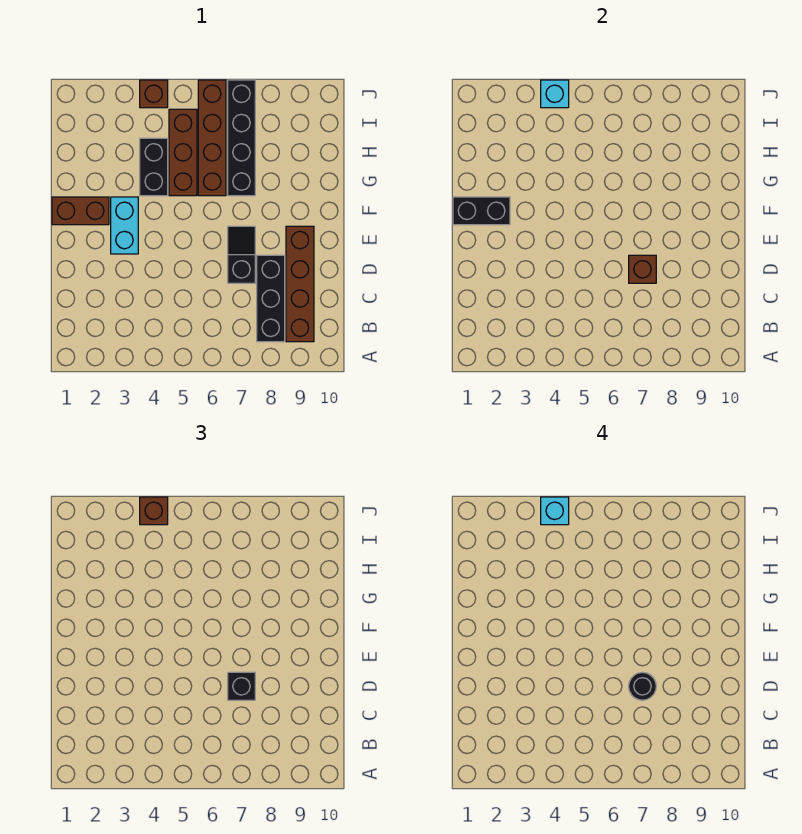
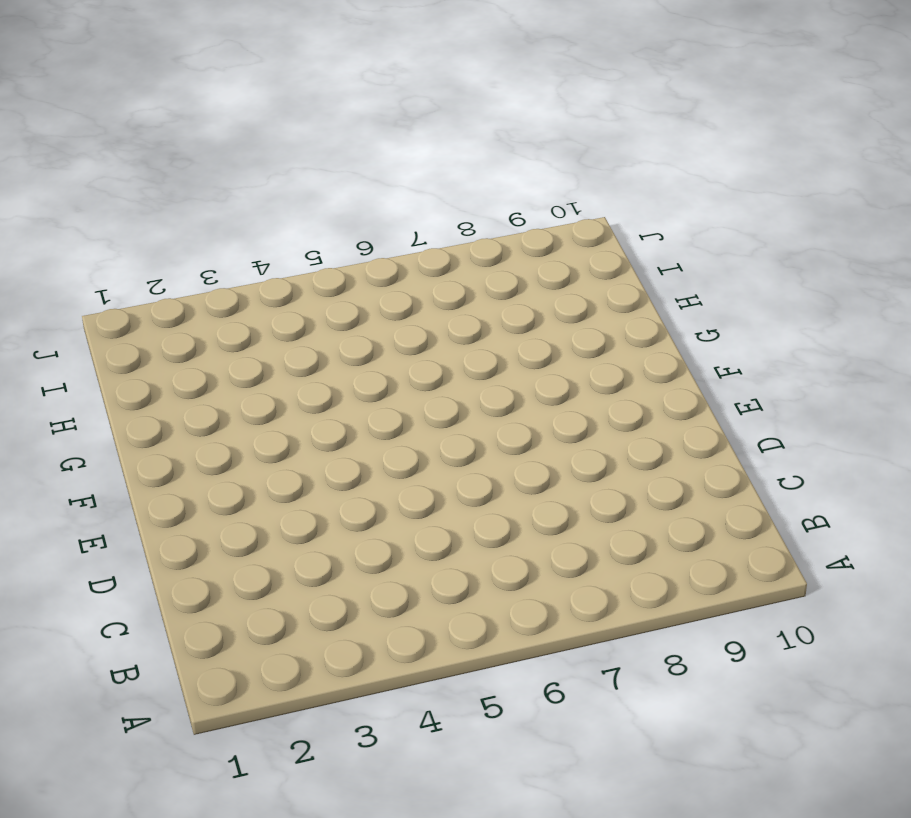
none -> black 1x3 brick [257,255,285,342]
none -> brown 1x4 brick [286,226,314,342]
none -> black 1x2 slope [228,226,255,283]

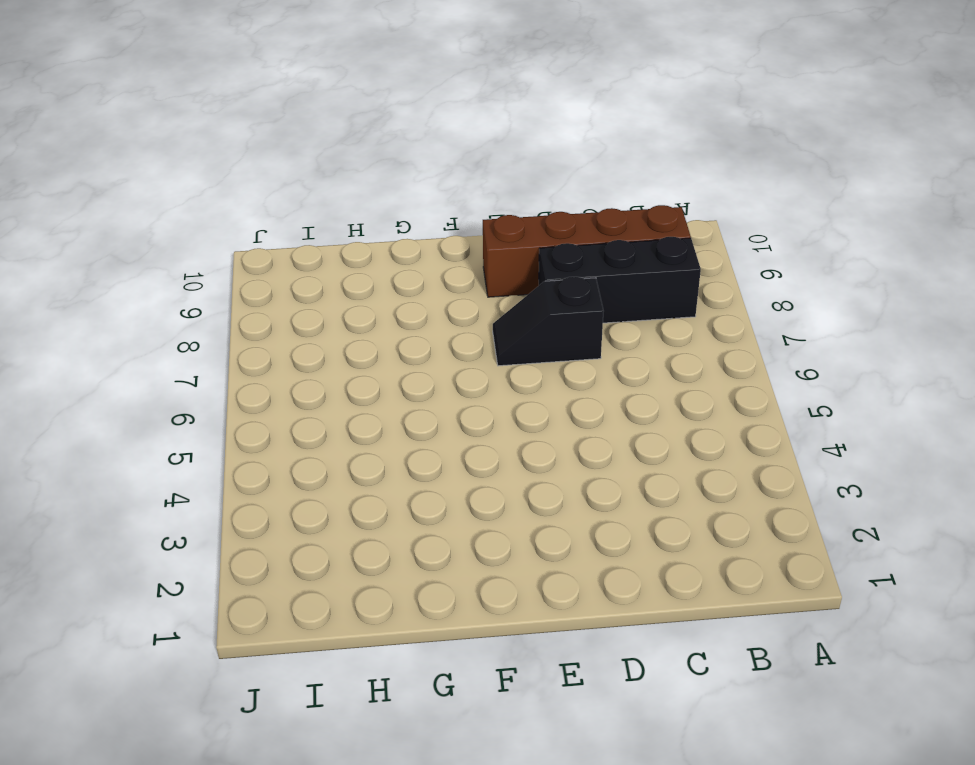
none -> cyan 1x2 brick [111,197,138,254]
none -> brown 1x2 brick [52,197,109,225]
none -> black 1x2 brick [140,138,168,196]

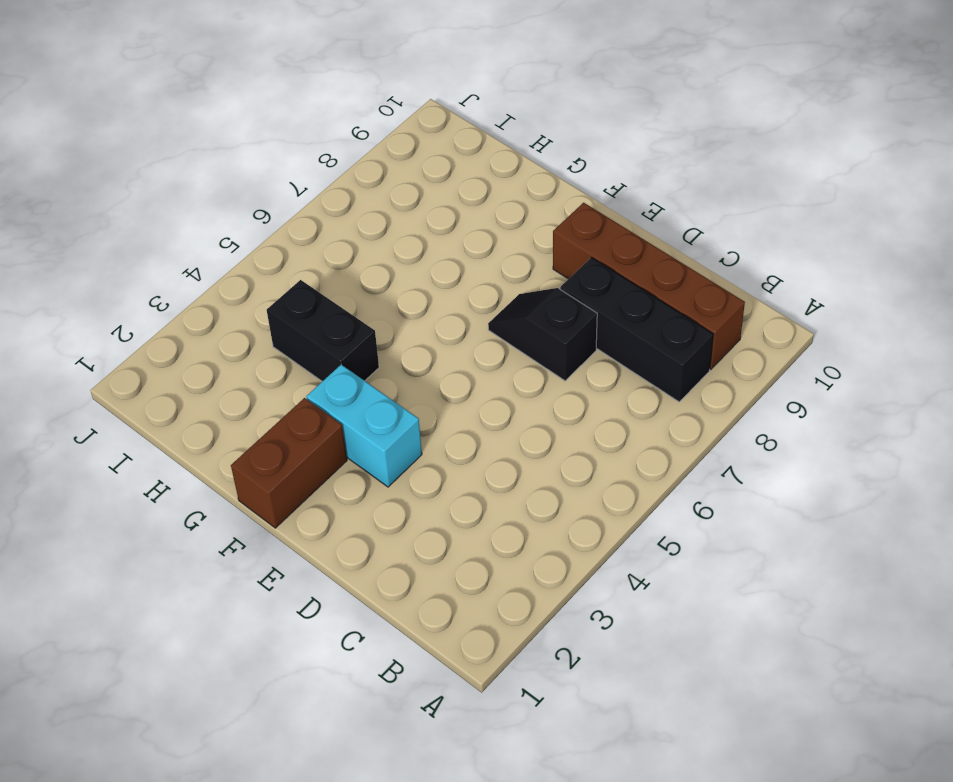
none -> brown 1x3 brick [169,109,197,196]
none -> brown 1x4 brick [198,80,226,196]
none -> black 1x4 brick [228,80,255,196]

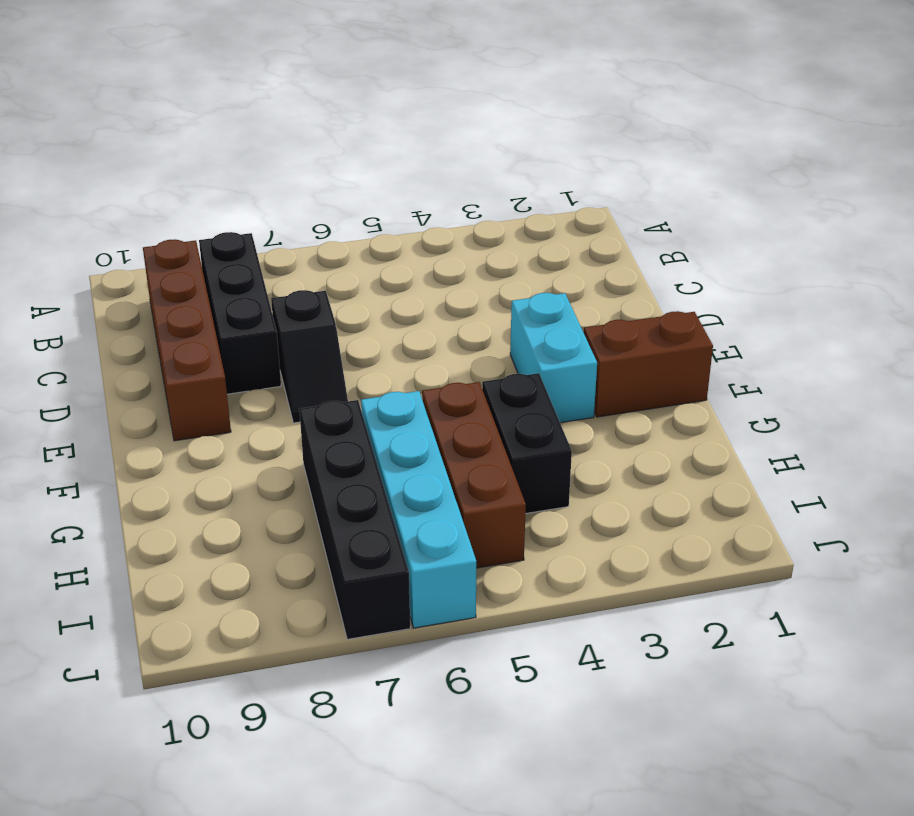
cyan 1x4 brick [361,391,476,628] -> brown 1x4 brick [198,80,226,196]
none -> brown 1x1 brick [140,80,168,108]
none -> brown 1x1 brick [629,255,656,283]
none -> black 1x2 brick [453,197,510,225]

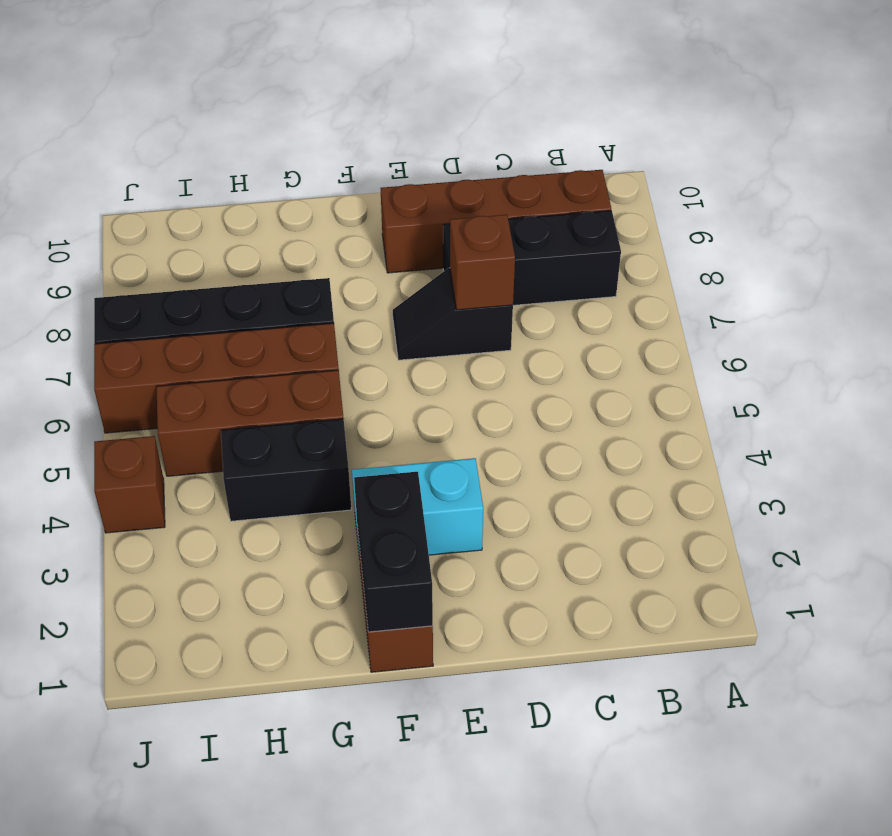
none -> cyan 1x1 brick [541,80,569,108]
none -> black 1x1 brick [228,672,255,700]
none -> brown 1x1 brick [140,497,168,525]

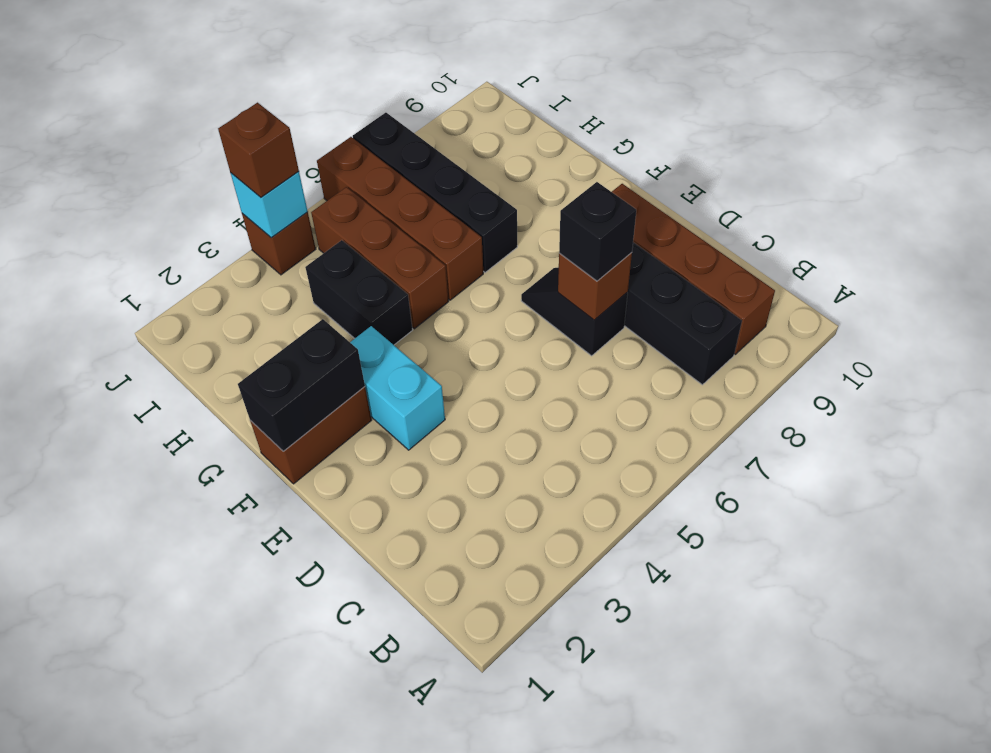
none -> black 1x1 round brick [629,672,656,700]
none -> cyan 1x1 brick [541,497,569,525]

